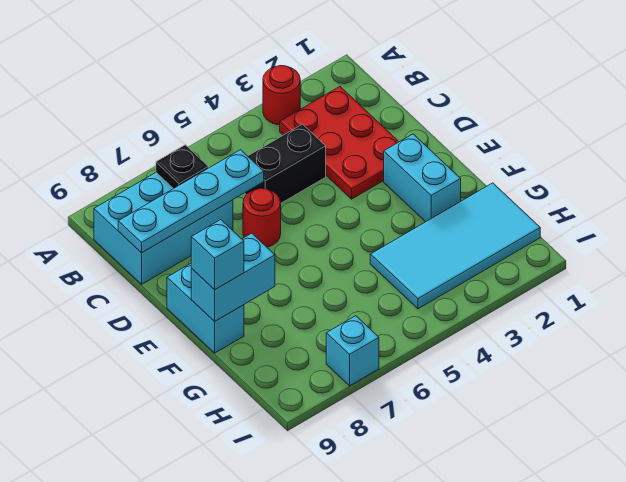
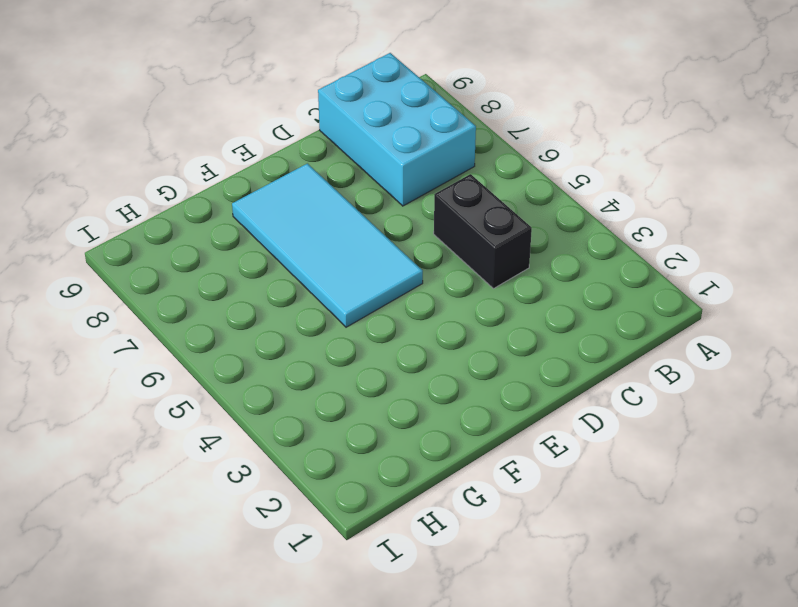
cyan 2x4 tile [232,163,423,327] -> cyan 2x4 tile moved to [370,183,540,309]
none -> red 1x1 round brick [263,66,300,125]
none -> red 2x3 plate [280,87,399,199]
none -> red 1x1 round brick [243,188,281,247]

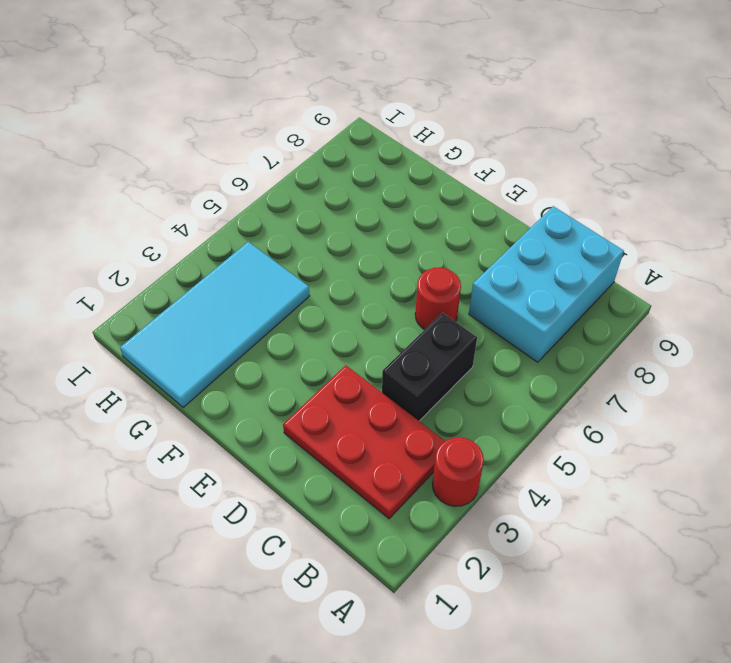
none -> cyan 1x2 brick [384,134,461,222]
none -> cyan 1x2 brick [167,264,244,353]
none -> cyan 1x1 brick [326,316,379,386]

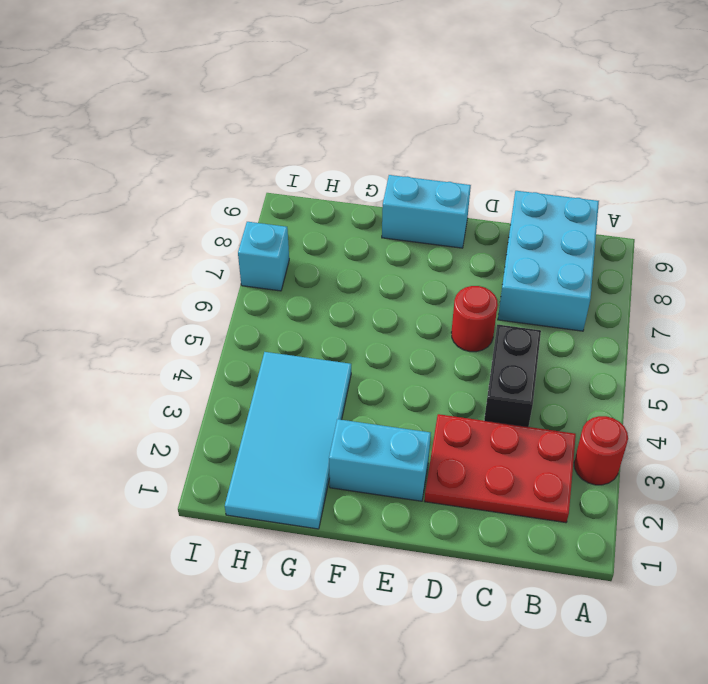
none -> black 1x1 plate [156,145,208,189]
none -> cyan 1x4 plate [118,150,264,253]
none -> cyan 1x2 brick [191,233,275,322]

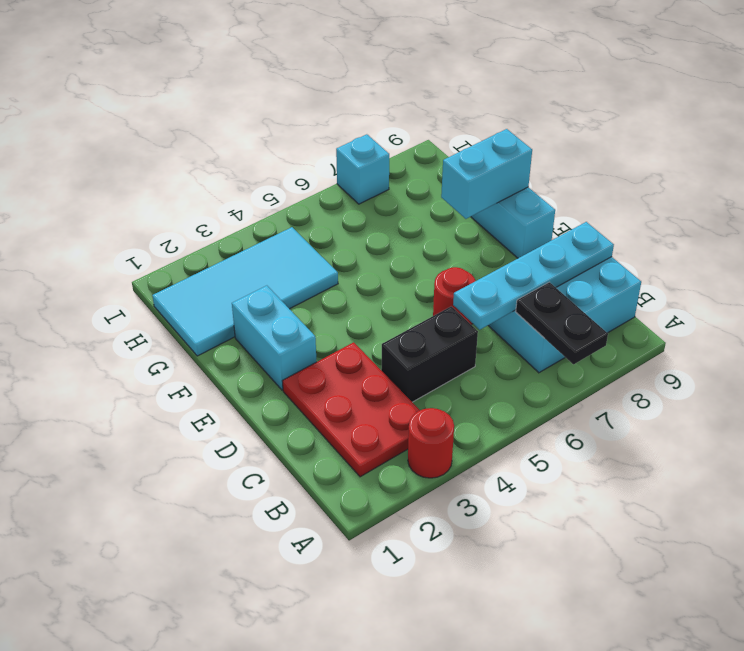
black 1x2 plate [516,282,608,364] -> black 1x1 plate [156,145,208,189]
none -> cyan 1x1 brick [191,220,244,290]

